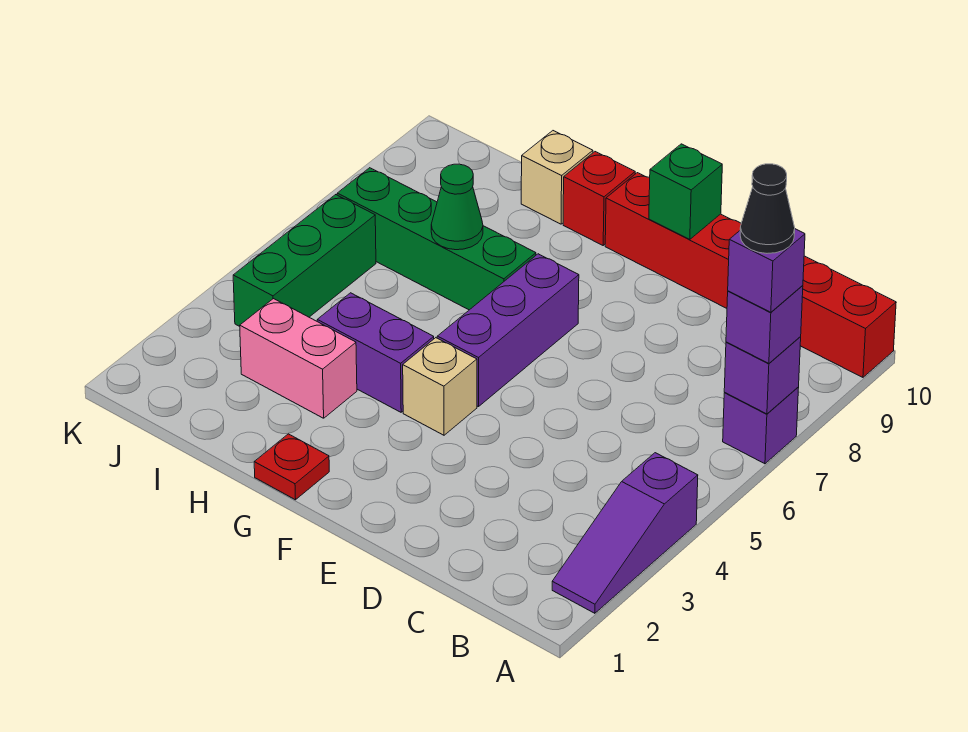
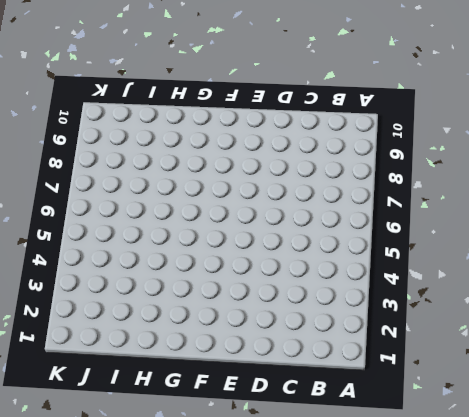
none -> purple 1x3 slope [552,453,698,613]
none -> purple 1x1 brick [723,387,799,464]
none -> red 1x6 brick [605,173,896,377]

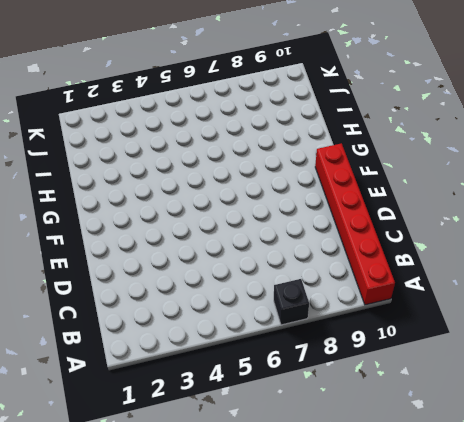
black 1x1 brick [274,279,309,325] -> purple 1x1 brick [723,387,799,464]
none -> purple 1x3 slope [552,453,698,613]
none -> tan 1x1 brick [403,338,477,435]
none -> purple 1x3 brick [437,254,579,407]

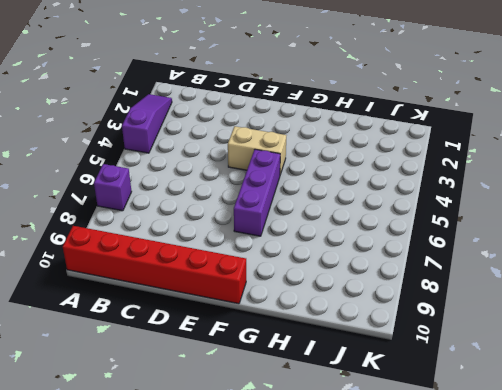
tan 1x2 brick [228,126,286,175] -> tan 1x1 brick [403,338,477,435]
none -> red 1x1 plate [254,434,329,500]
none -> purple 1x2 brick [317,293,434,412]
none -> green 1x4 brick [337,168,536,310]

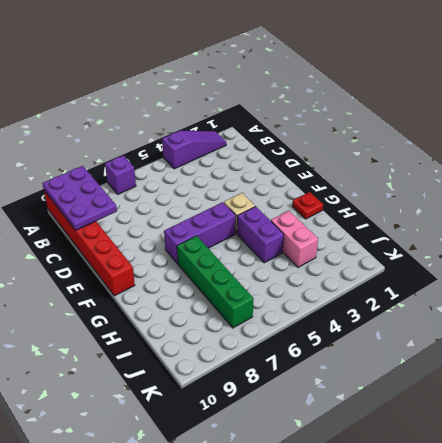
purple 2x3 plate [42,166,117,230] -> none
none -> red 1x1 brick [563,152,635,245]
none -> tan 1x1 brick [521,131,593,224]
none -> green 1x3 brick [233,195,376,326]

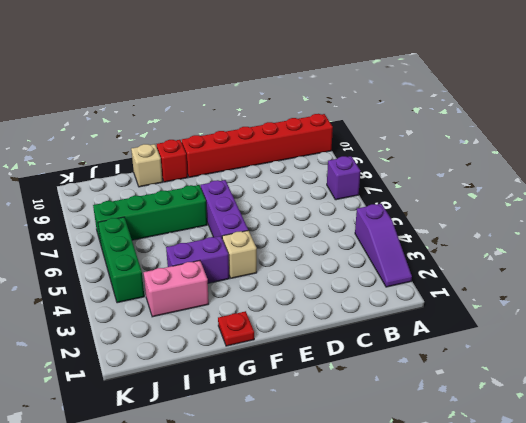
none -> purple 1x1 brick [724,337,801,414]
none -> green 1x1 brick [649,144,722,239]
none -> green 1x1 cone [431,164,483,250]

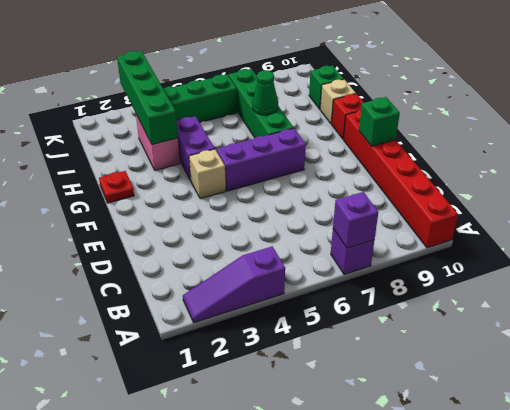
green 1x4 brick [117,51,178,145] -> none
green 1x1 brick [309,66,343,109] -> none
none -> purple 1x1 brick [726,285,803,363]
none -> purple 1x1 brick [728,229,805,312]
none -> black 1x1 cone [740,164,795,253]

